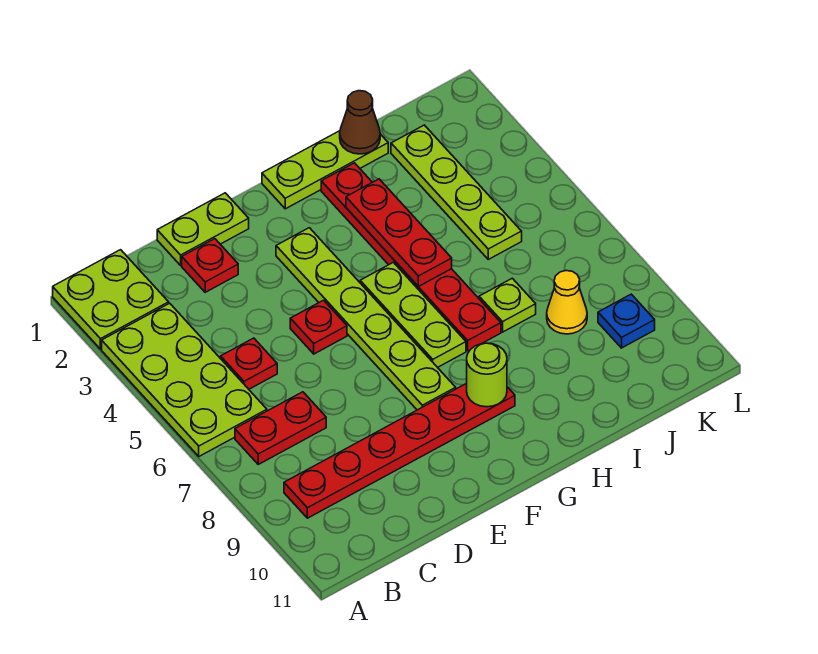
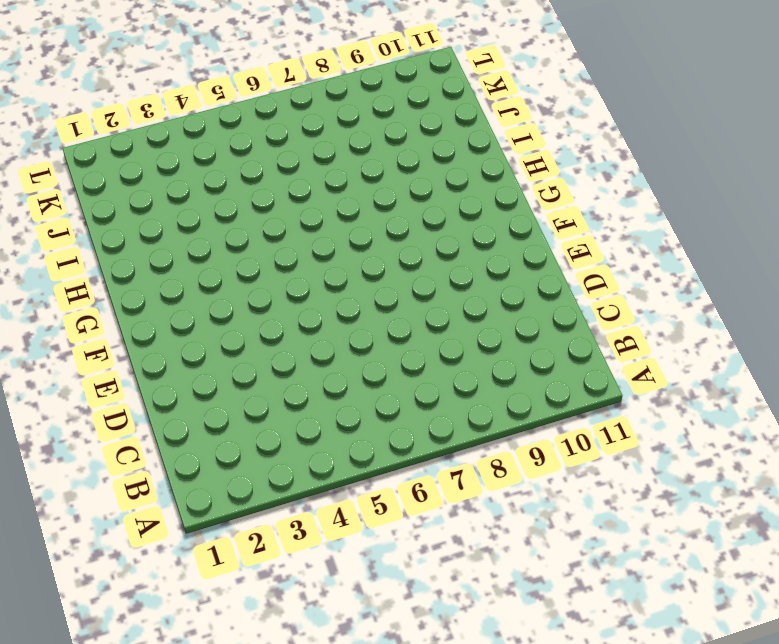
none -> lime 2x2 plate [53,250,169,349]
none -> lime 2x4 plate [102,303,267,456]
none -> red 1x2 plate [235,392,326,464]

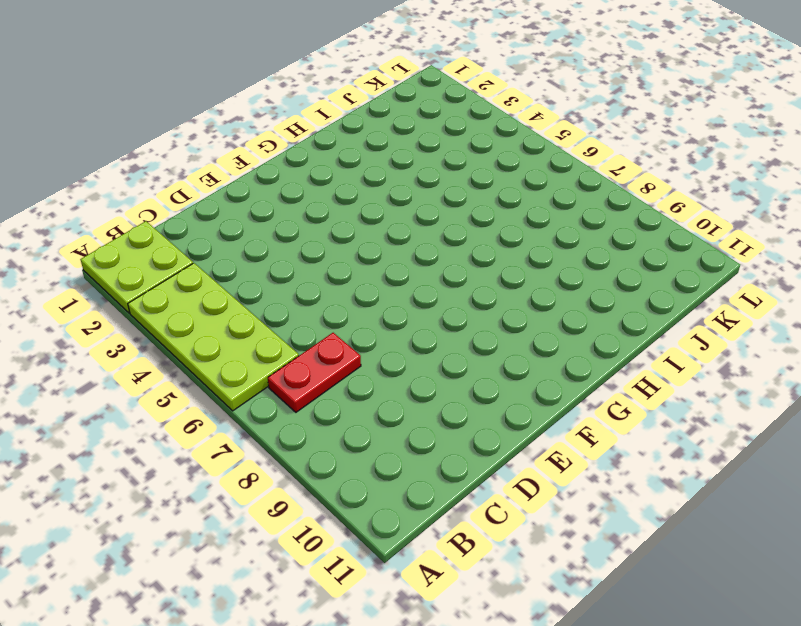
none -> red 1x6 plate [284,383,515,518]
none -> red 1x1 plate [221,338,277,389]
none -> lime 1x2 plate [157,193,249,265]

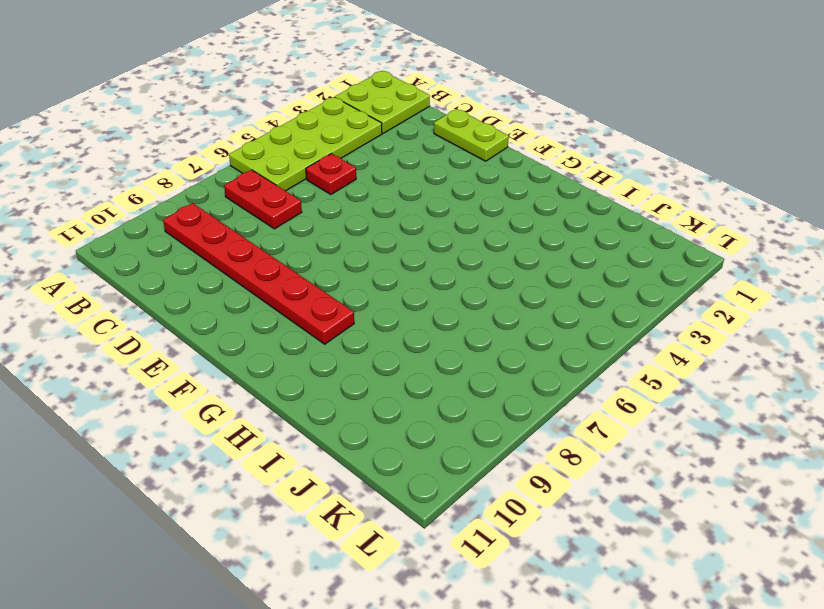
none -> red 1x1 plate [182,239,238,292]
none -> red 1x1 plate [290,300,347,354]
none -> lime 1x6 plate [276,228,456,410]

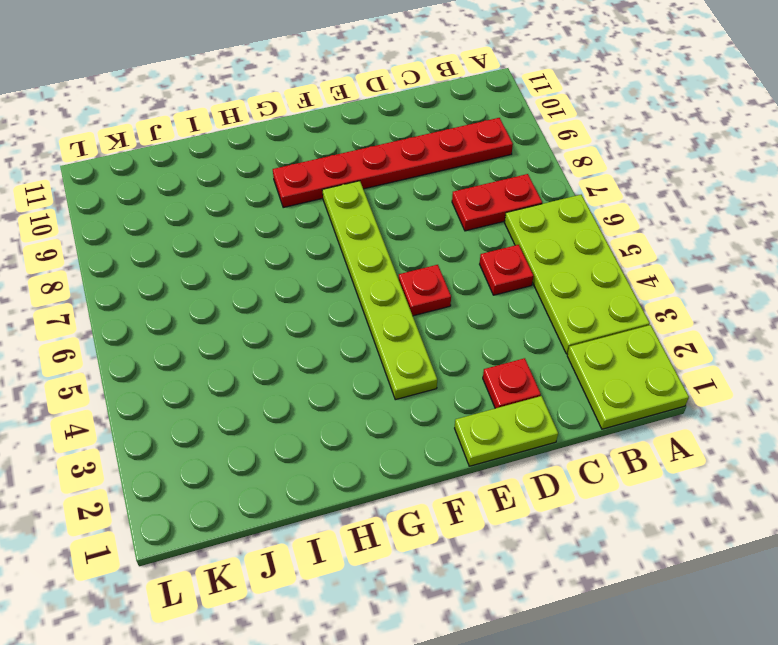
none -> lime 1x3 plate [262,131,388,209]
none -> lime 1x3 plate [360,262,466,367]
none -> red 1x6 plate [321,163,501,351]

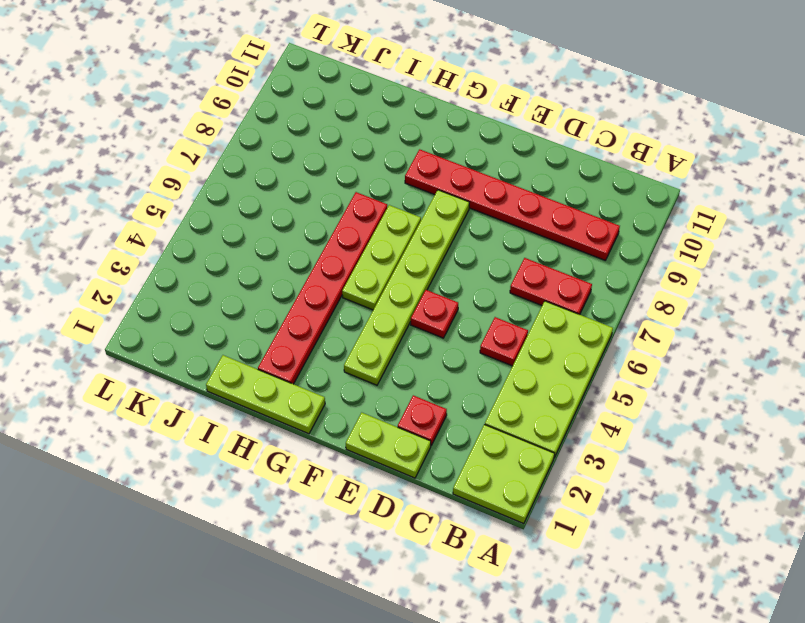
none -> lime 1x1 plate [479,278,536,332]
none -> lime 1x4 plate [391,125,522,259]
none -> yellow 1x1 cone [547,271,587,334]

